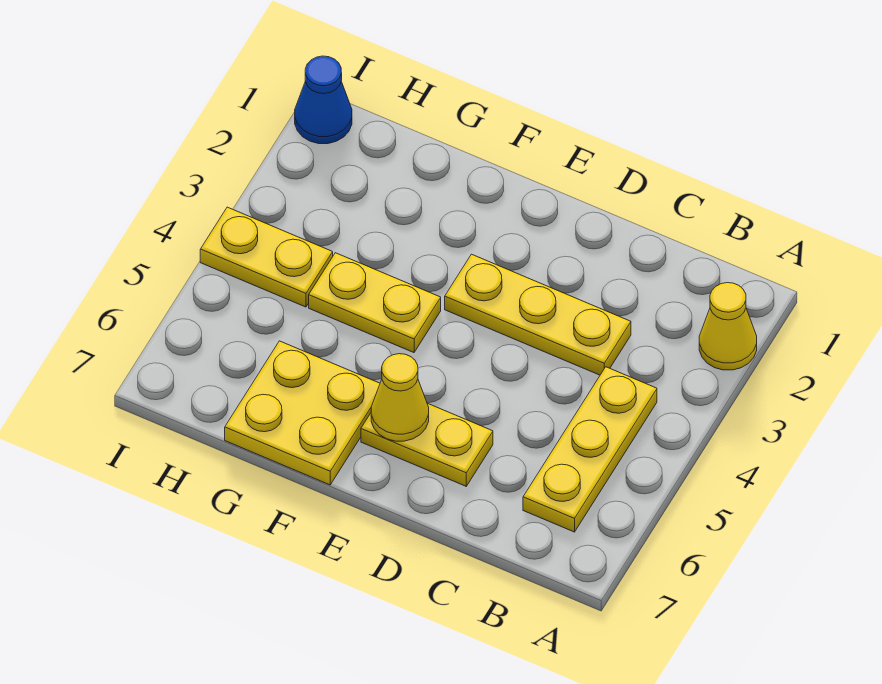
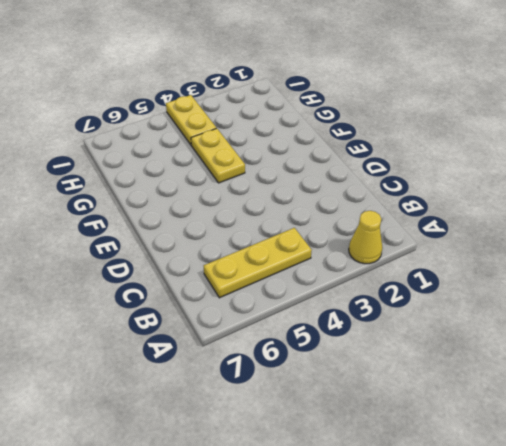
none -> yellow 1x3 plate [445,254,631,375]
none -> yellow 1x2 plate [361,403,493,486]

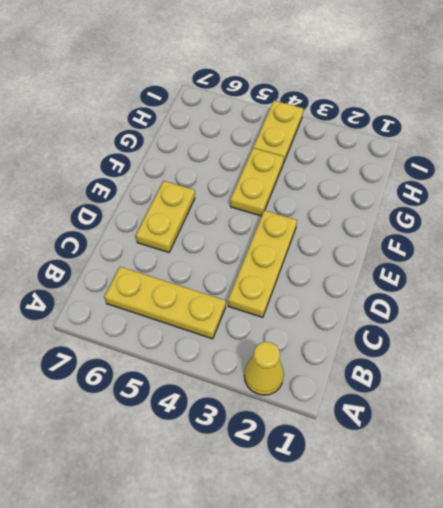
none -> yellow 2x2 plate [225,341,380,485]
none -> blue 1x1 cone [295,56,352,144]

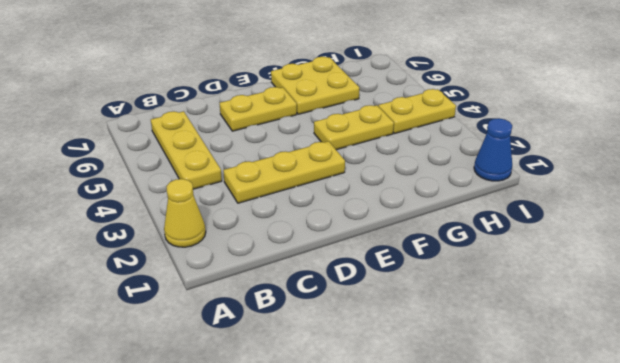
none -> yellow 1x1 cone [371,354,429,441]

